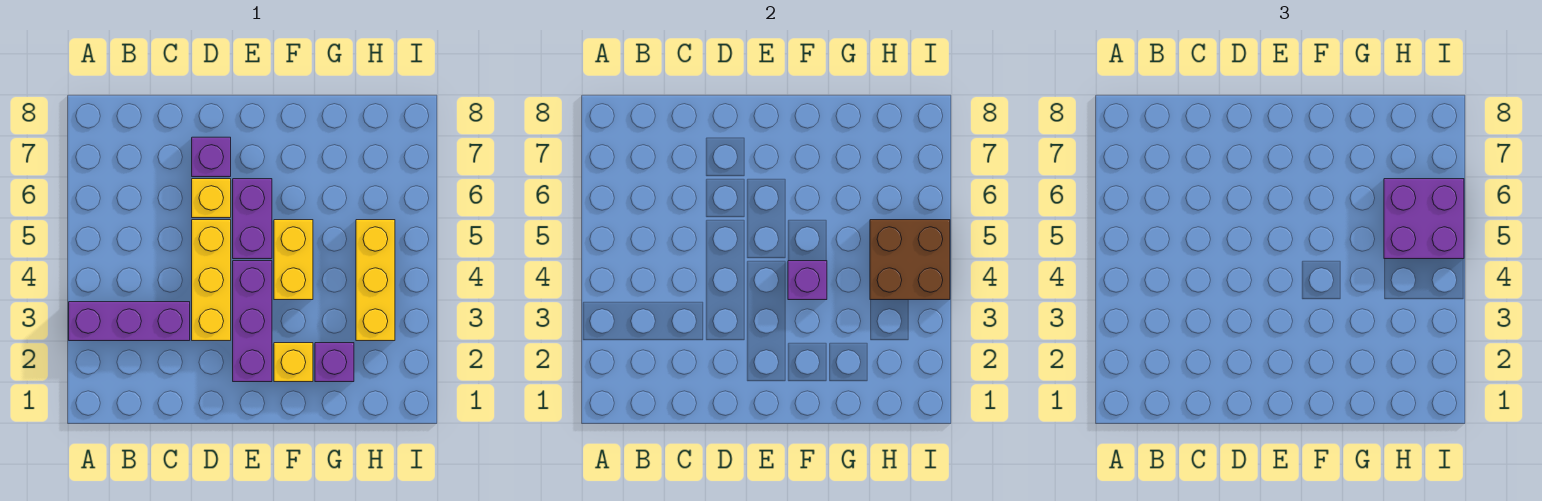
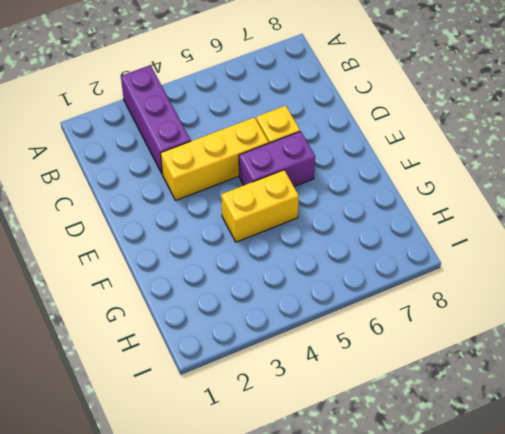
none -> purple 1x1 brick [192,137,231,177]
none -> purple 1x3 brick [233,261,272,382]
none -> yellow 1x1 brick [274,343,313,382]

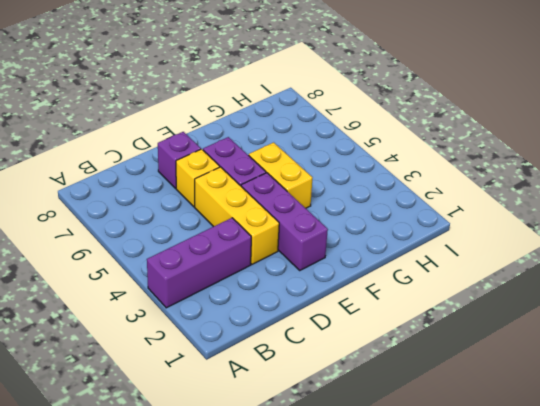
none -> yellow 1x1 brick [274,343,313,382]
none -> purple 1x1 brick [315,343,354,382]
none -> yellow 1x3 brick [356,220,395,341]

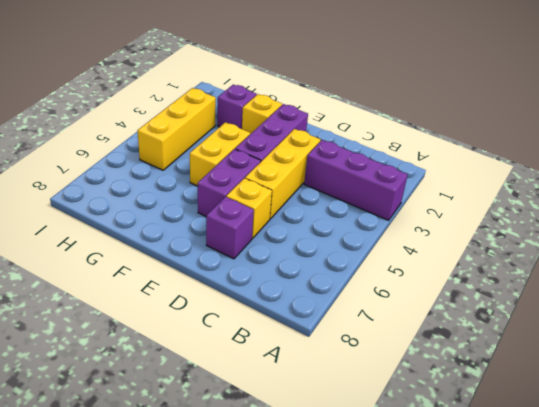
none -> purple 1x1 brick [788,261,827,300]
none -> brown 2x2 brick [870,220,950,300]
none -> purple 2x2 brick [1384,179,1464,259]

